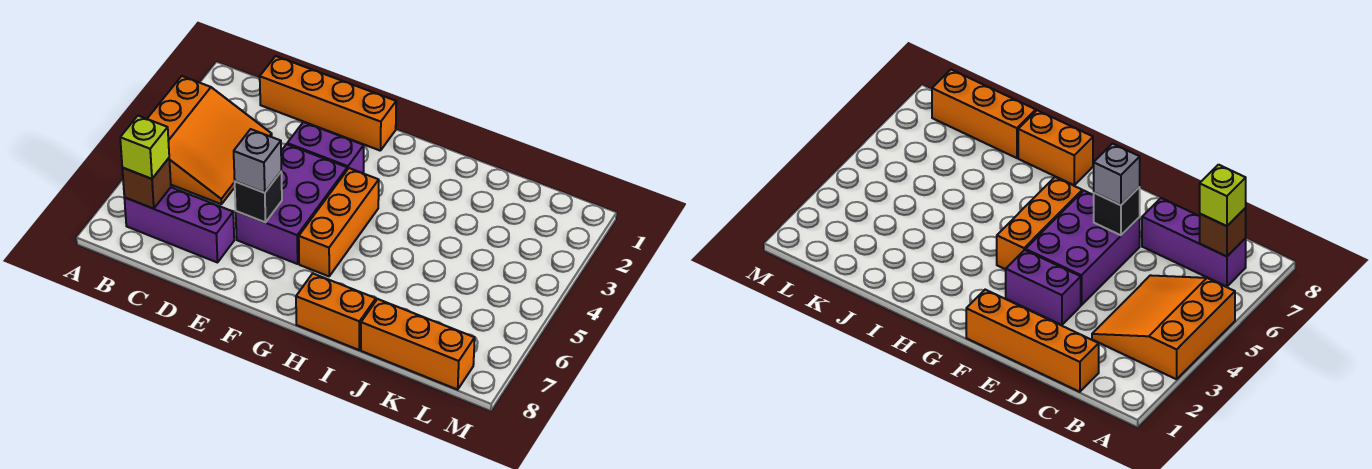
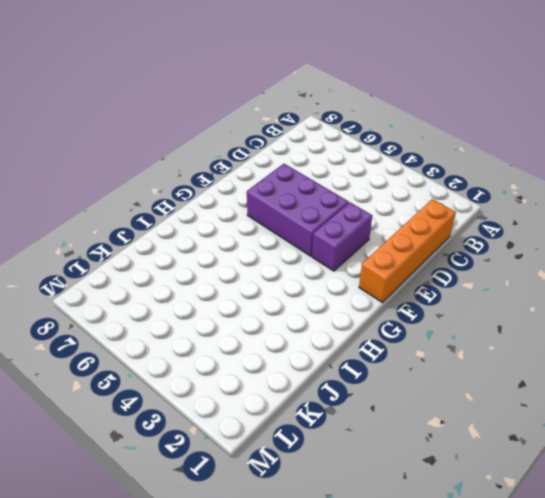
none -> orange 3x3 slope [147,76,272,204]
none -> purple 1x3 brick [124,187,234,263]
none -> orange 1x3 brick [299,168,379,276]

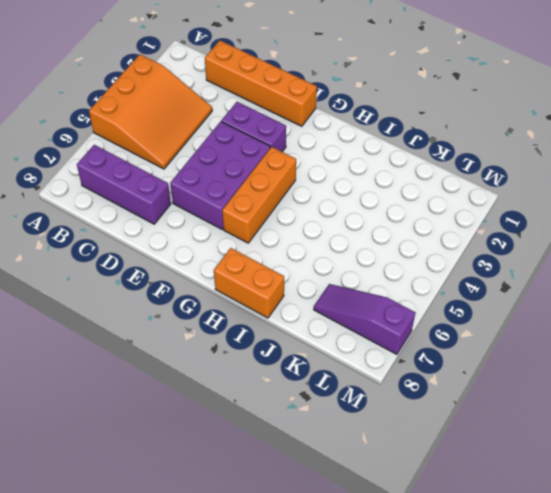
purple 1x3 slope [314,284,416,354] -> none
none -> orange 1x3 brick [361,299,475,390]
none -> brown 1x1 brick [122,158,171,209]
none -> black 1x1 brick [235,172,282,223]

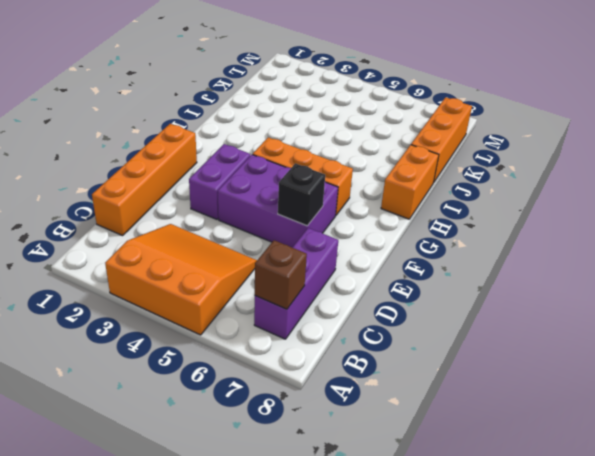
none -> lime 1x1 brick [120,116,169,179]
none -> grey 1x1 brick [234,129,281,193]

